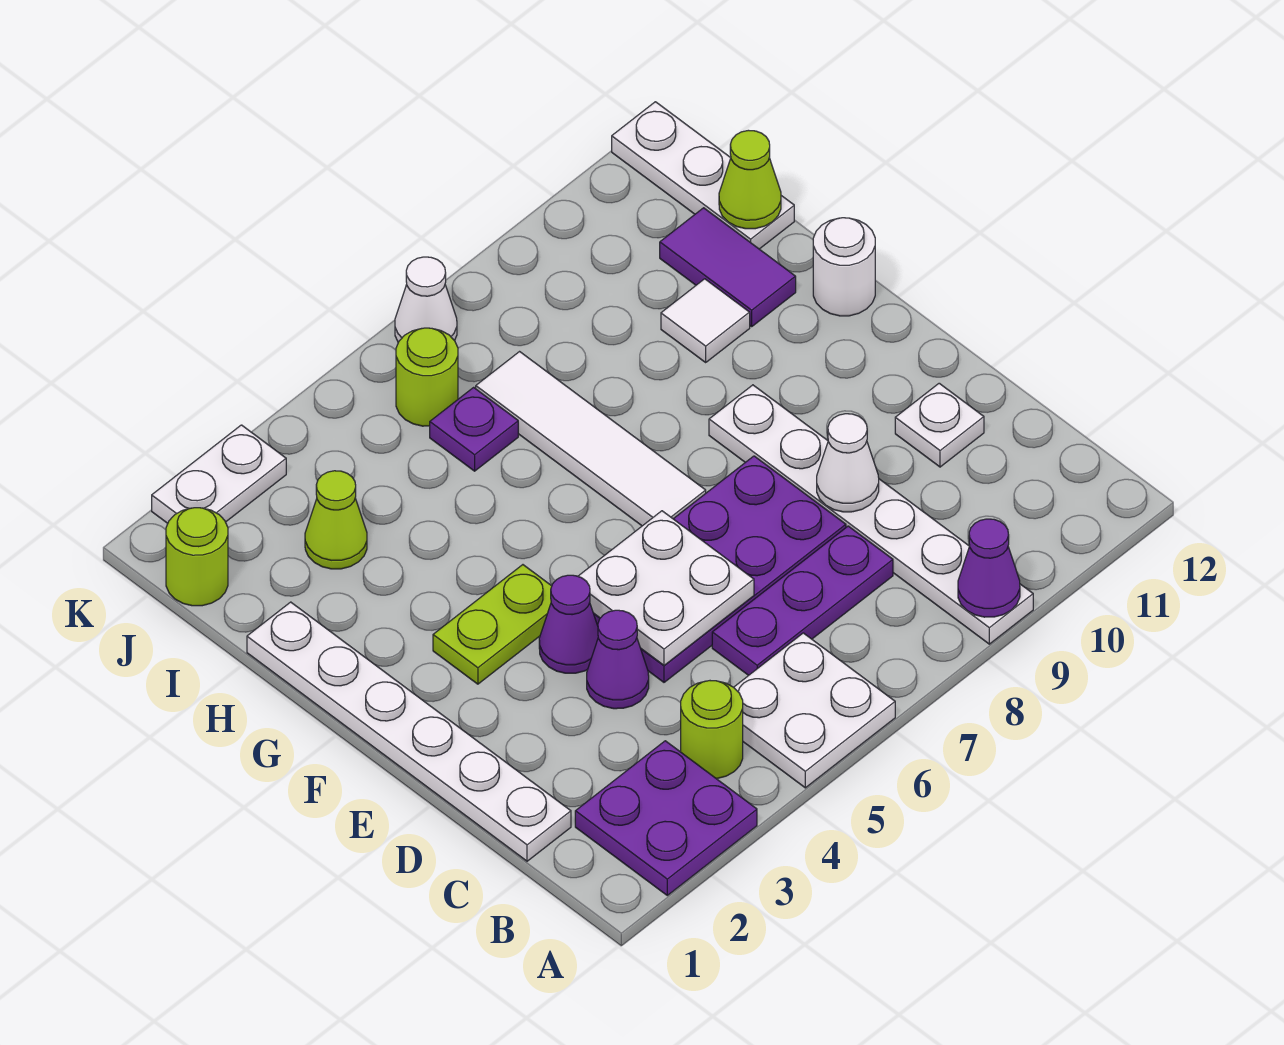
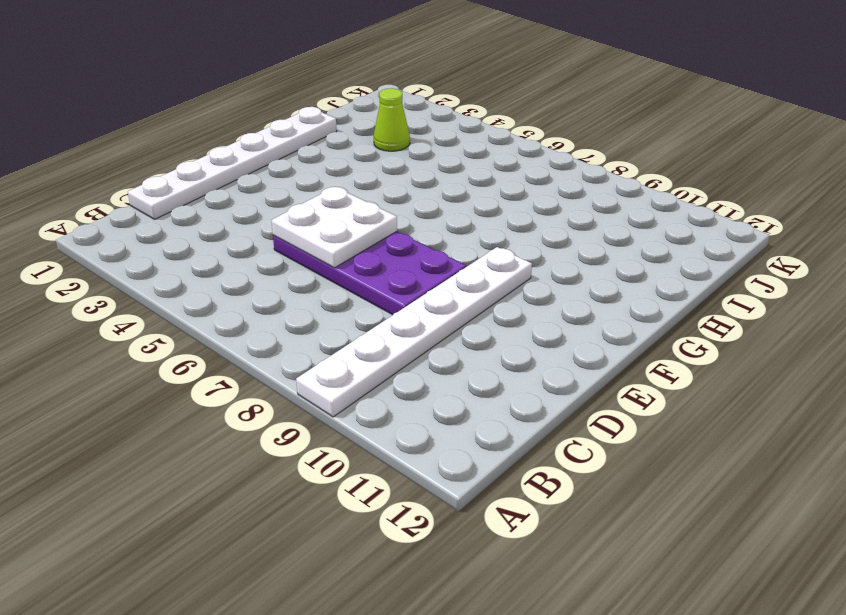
none -> purple 2x2 plate [575,741,757,895]
none -> white 2x2 plate [734,633,895,788]
none -> lime 1x1 round brick [681,681,743,779]

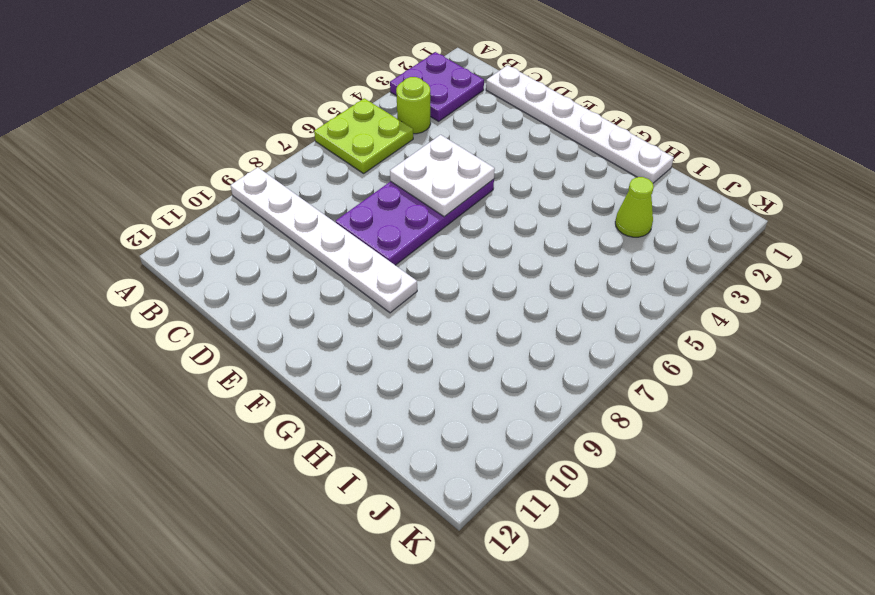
lime 2x2 plate [314,98,413,173] -> white 2x2 plate [734,633,895,788]
none -> purple 1x3 plate [712,526,893,675]
none -> purple 1x1 cone [587,610,649,709]
none -> white 1x1 plate [895,383,984,467]

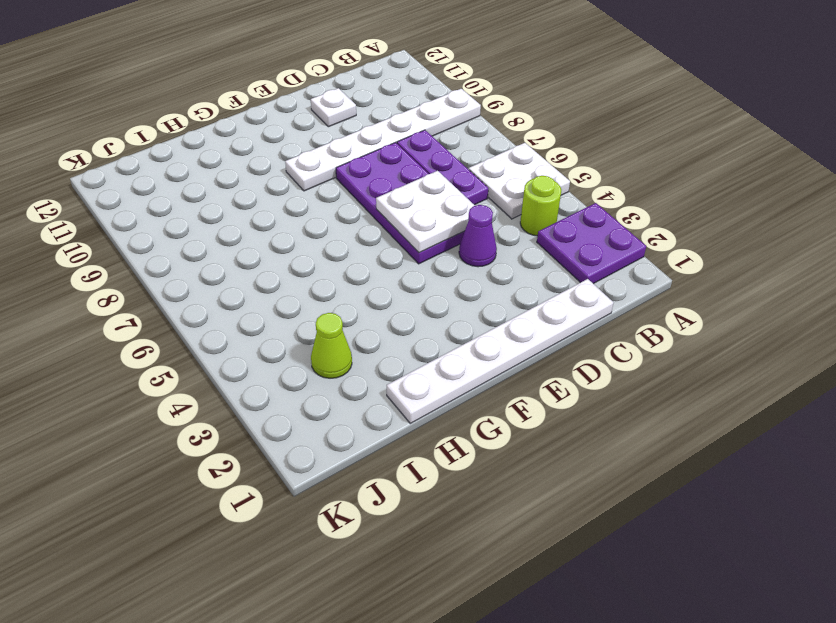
none -> purple 1x1 cone [539,575,598,673]
none -> lime 1x2 plate [433,565,552,684]
none -> white 1x4 tile [476,352,706,526]

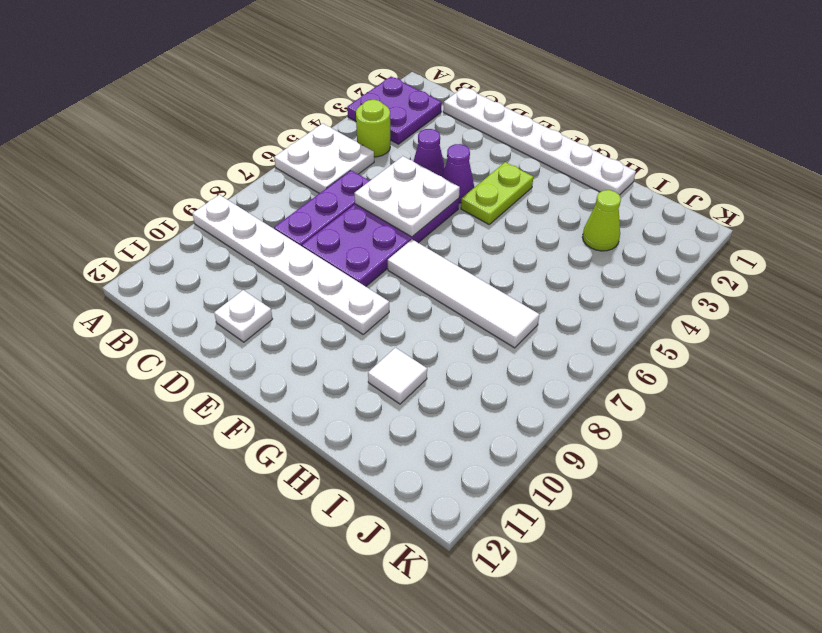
none -> white 1x1 round brick [813,218,875,316]
none -> purple 1x2 tile [660,208,796,326]
none -> purple 1x1 plate [430,387,518,471]

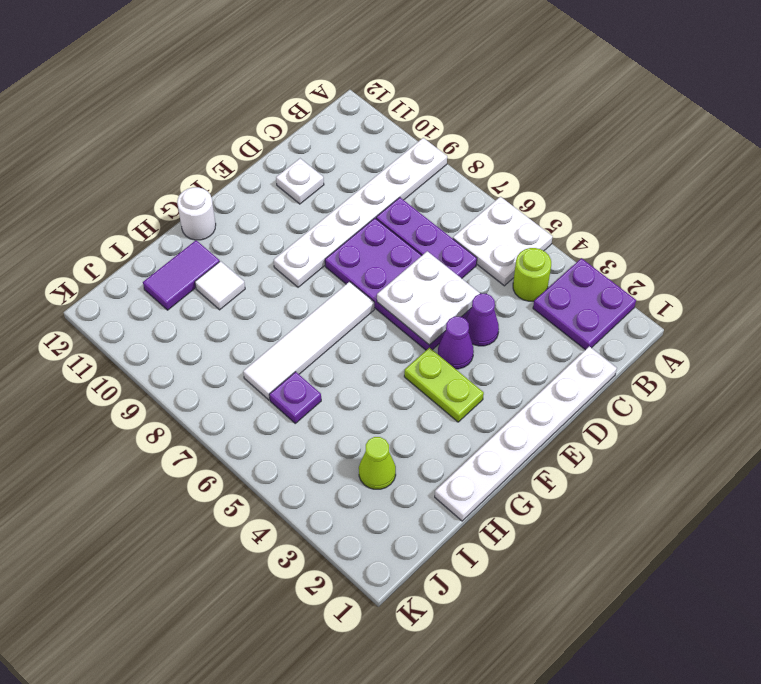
none -> white 1x3 plate [612,102,794,249]
none -> lime 1x1 round brick [166,508,228,606]
none -> lime 1x1 round brick [396,328,458,426]

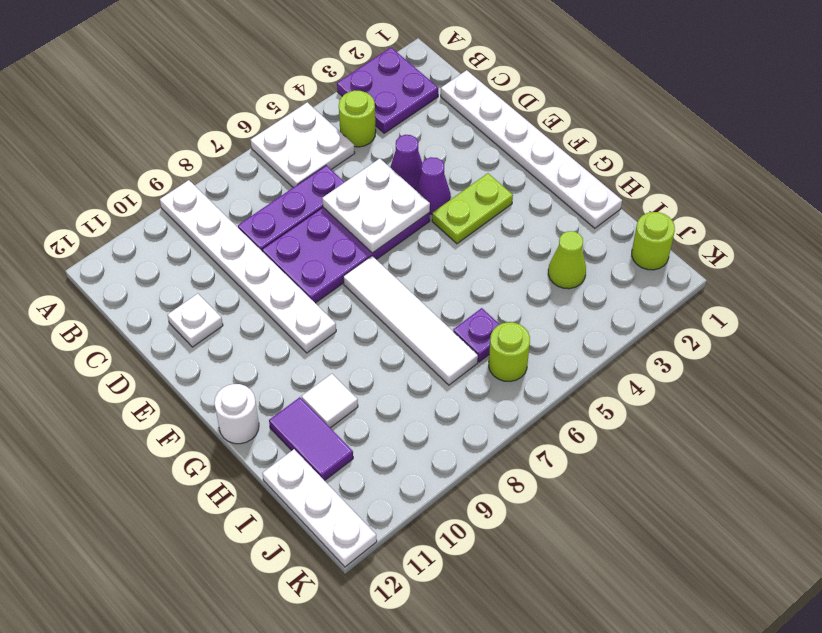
none -> white 1x2 plate [152,425,286,523]
none -> white 1x1 cone [395,257,457,342]
none -> purple 1x1 cone [958,519,1020,617]

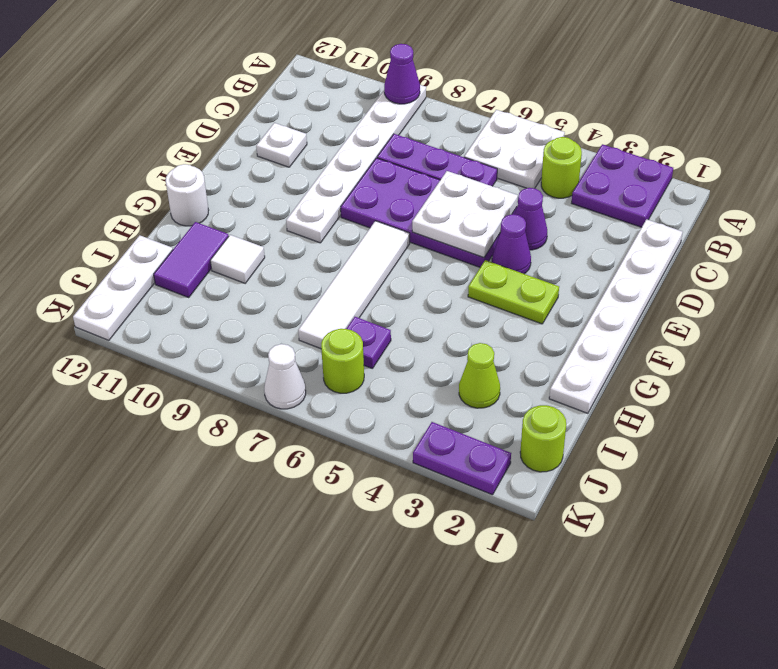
purple 1x2 plate [413,422,511,495] -> white 1x2 plate [152,425,286,523]
none -> white 1x1 cone [817,414,879,512]
none -> lime 1x1 cone [719,130,781,229]

